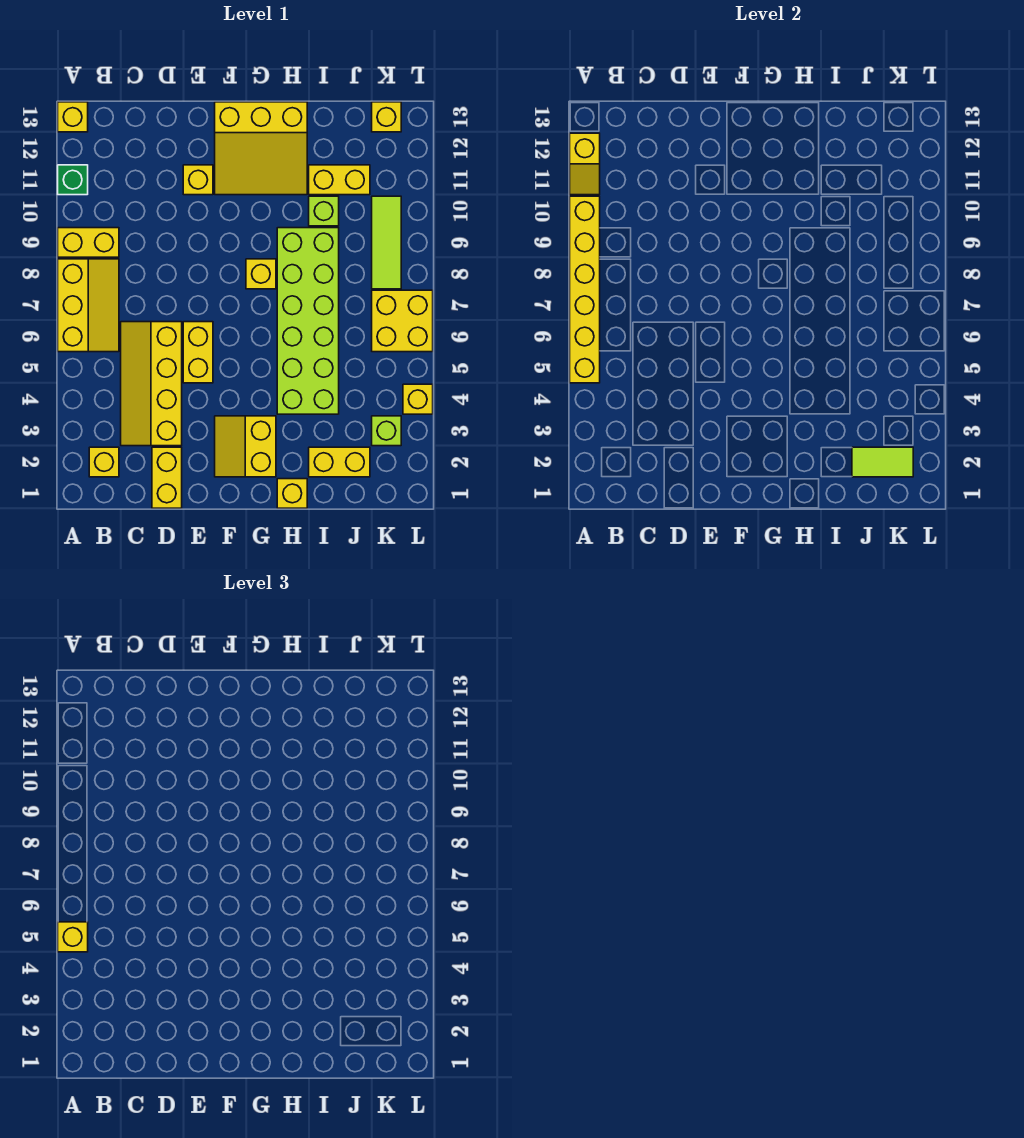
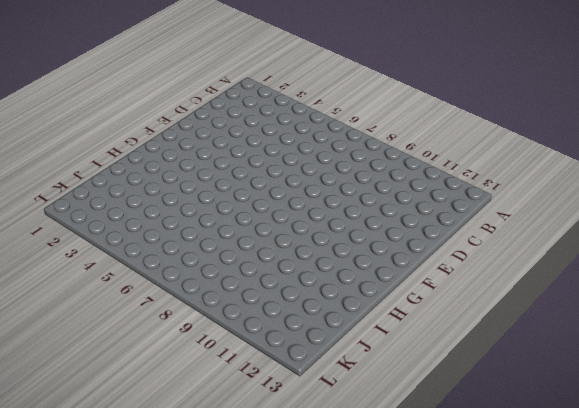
none -> yellow 2x3 slope [58,259,119,352]
none -> yellow 1x2 brick [58,228,119,257]
none -> green 1x1 brick [58,165,88,195]

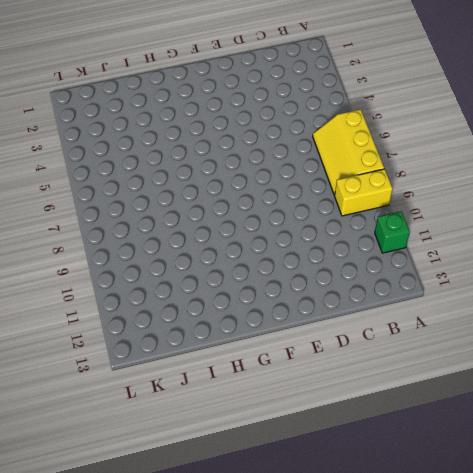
none -> yellow 1x1 brick [58,102,88,132]
none -> yellow 1x1 brick [89,447,119,477]
none -> yellow 2x4 slope [121,322,182,446]

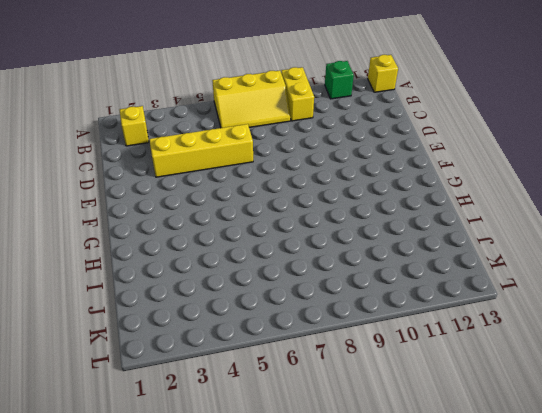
none -> yellow 1x2 brick [152,447,182,508]
none -> yellow 1x2 brick [183,322,213,383]
none -> yellow 1x1 brick [183,165,213,195]

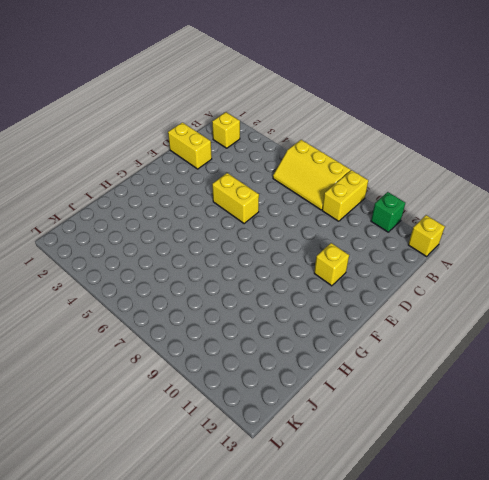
none -> yellow 2x4 slope [121,322,182,446]
none -> yellow 2x2 slope [215,416,276,477]
none -> yellow 3x3 slope [215,102,307,195]

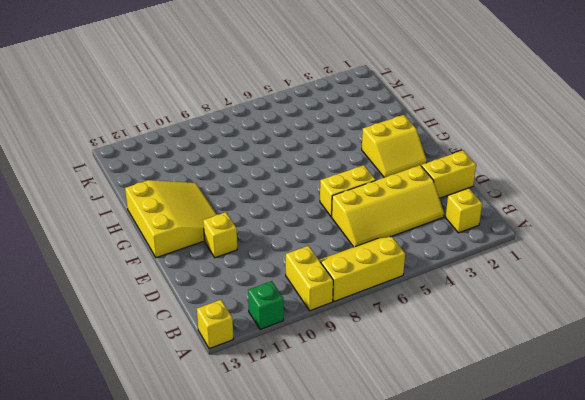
none -> yellow 1x1 brick [246,259,276,289]
none -> yellow 1x1 brick [277,479,307,508]
none -> lime 2x6 brick [277,228,339,414]

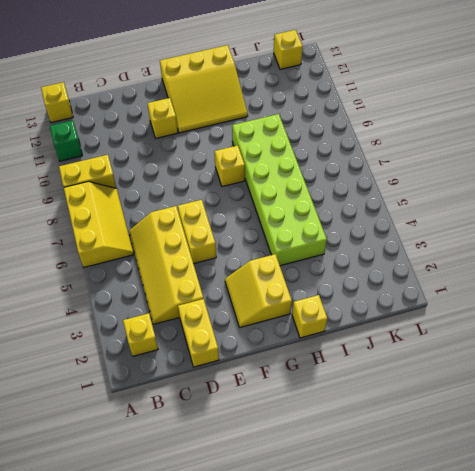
none -> yellow 1x2 brick [309,447,370,477]
none -> lime 1x1 brick [309,196,339,226]
none -> yellow 1x2 brick [309,165,370,195]

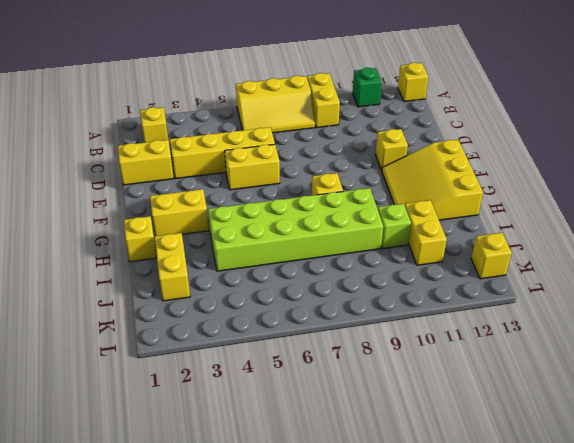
none -> lime 1x1 brick [372,416,401,446]
none -> yellow 2x2 brick [372,290,433,352]
none -> lime 1x3 tile [372,196,401,289]

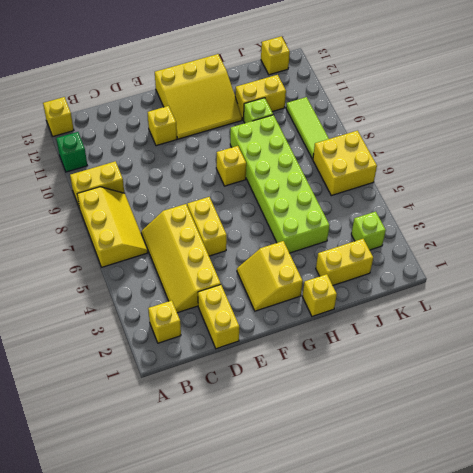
none -> yellow 1x1 brick [403,384,433,414]
none -> yellow 1x6 brick [570,196,600,383]
none -> yellow 1x2 slope [570,133,600,195]

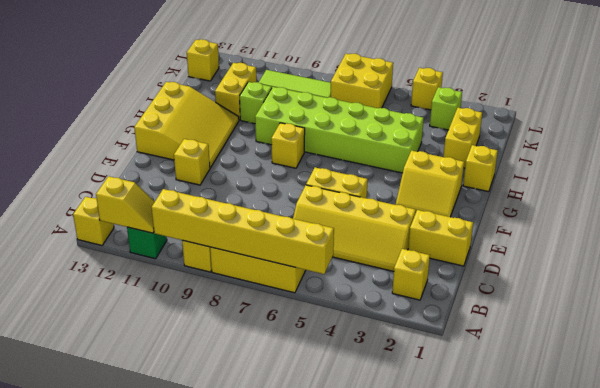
none -> lime 1x2 tile [852,447,913,477]
none -> yellow 1x1 brick [58,922,88,952]

